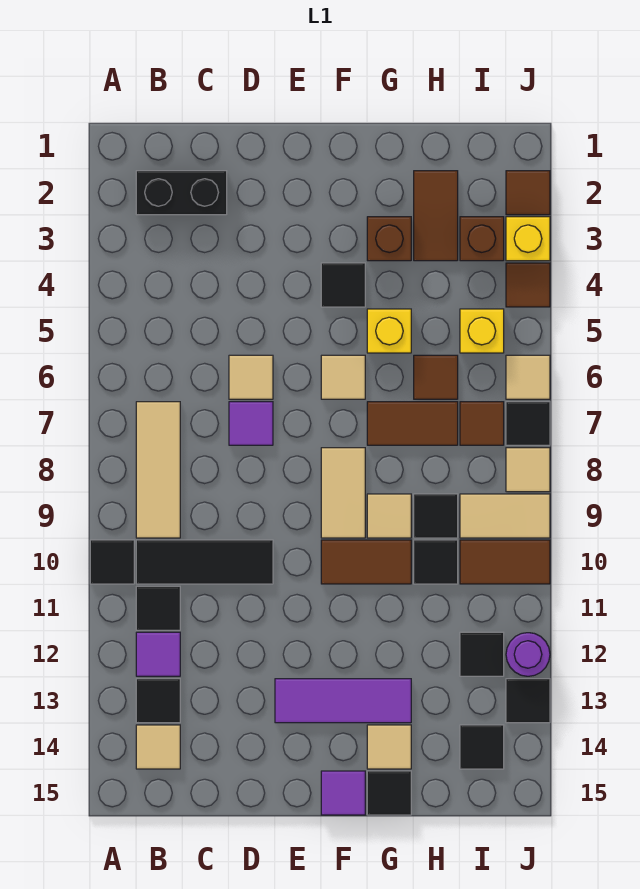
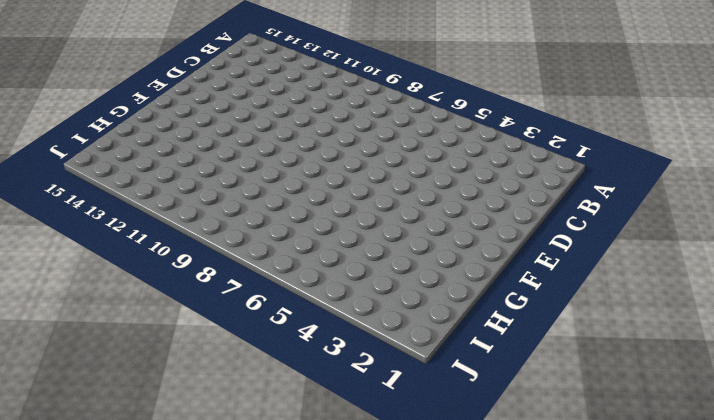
none -> black 1x1 tile [90,540,134,584]
none -> black 1x2 brick [136,171,227,215]
none -> tan 1x3 tile [136,402,180,538]
none -> black 1x3 tile [136,540,273,584]

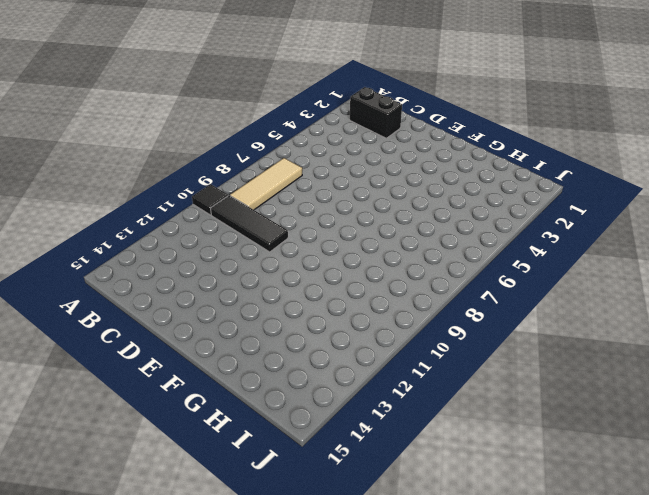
none -> black 1x1 tile [136,586,180,630]
none -> purple 1x1 tile [136,632,180,676]
none -> black 1x1 tile [136,679,180,723]
none -> tan 1x1 tile [136,725,180,769]

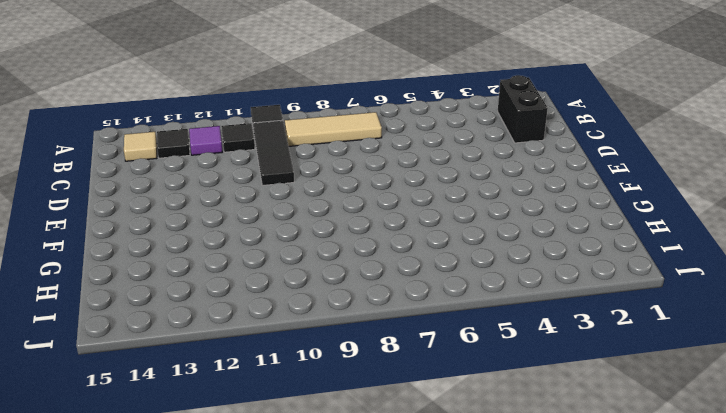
none -> tan 1x1 tile [229,355,273,399]
none -> purple 1x1 tile [229,402,273,445]
none -> purple 1x3 tile [275,679,411,723]
none -> black 1x1 tile [321,263,365,307]

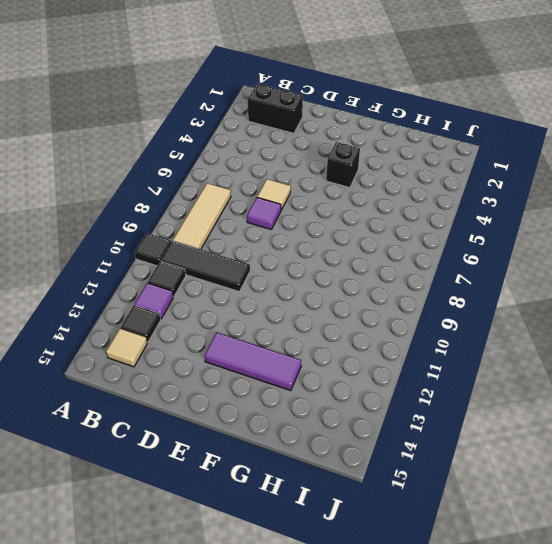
black 1x1 brick [326,142,360,188] -> black 1x1 tile [321,263,365,307]
none -> tan 1x1 tile [321,355,365,399]
none -> tan 1x2 tile [321,448,365,538]
none -> brown 1x2 tile [321,540,411,584]
none -> purple 1x1 tile [321,771,365,815]

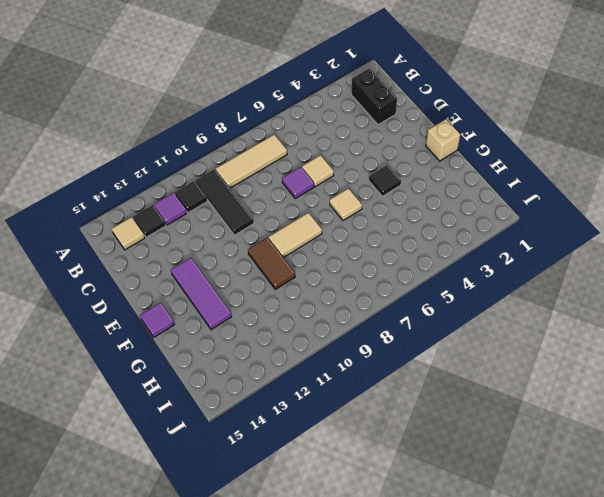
tan 1x1 brick [426,119,460,161] -> none
none -> black 1x1 tile [90,540,134,584]
none -> brown 1x1 brick [367,217,411,261]
none -> yellow 1x1 brick [367,309,411,353]
none -> brown 1x2 tile [367,402,458,445]

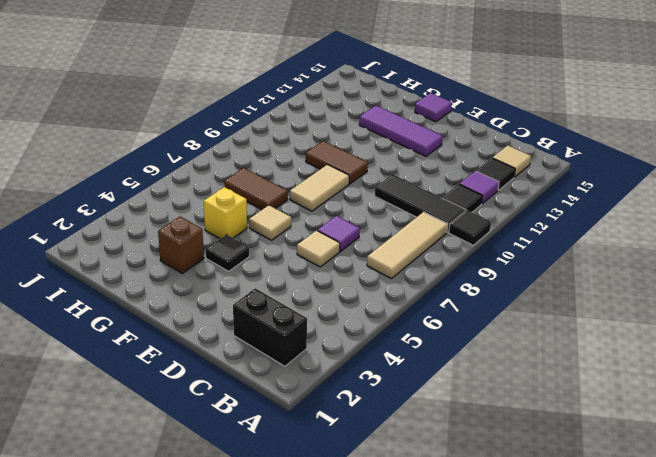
none -> tan 1x1 tile [367,494,411,538]
none -> tan 1x1 tile [367,725,411,769]
none -> black 1x1 tile [367,771,411,815]
none -> brown 1x2 tile [414,171,458,261]

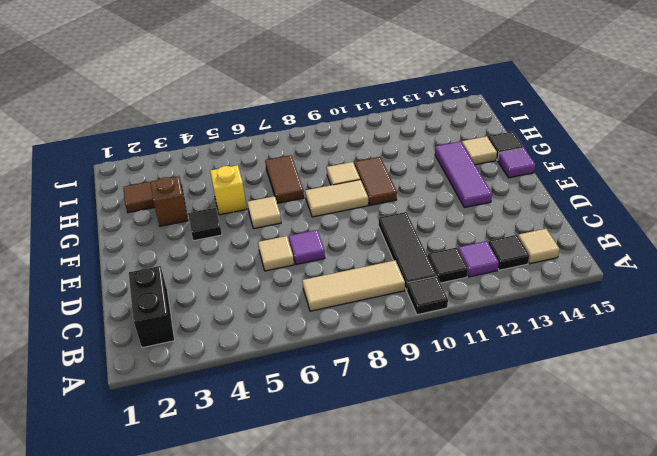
none -> brown 1x1 tile [414,355,458,399]
none -> black 1x1 tile [414,494,458,538]
none -> black 1x1 tile [414,540,458,584]
none -> brown 1x1 brick [460,217,504,261]

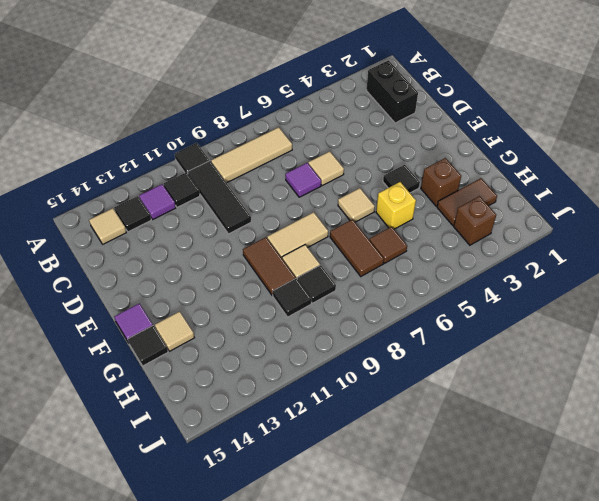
none -> purple 1x3 tile [275,679,411,723]
none -> yellow 1x1 brick [460,309,504,353]
none -> brown 1x1 tile [460,402,504,445]
none -> tan 1x2 tile [460,494,550,538]

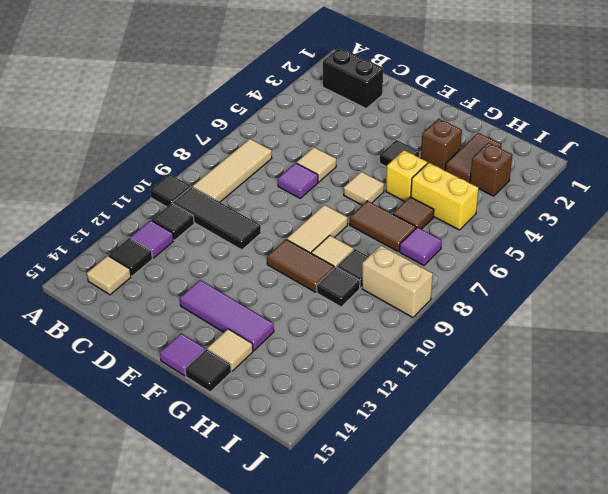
yellow 1x2 brick [411,163,479,230] -> yellow 1x1 brick [460,309,504,353]
purple 1x1 tile [400,227,442,265] -> brown 1x1 tile [460,402,504,445]
tan 1x2 brick [362,245,433,318] -> tan 1x2 tile [460,494,550,538]
none -> brown 1x2 tile [460,540,550,584]
none -> black 1x1 tile [460,632,504,676]
none -> black 1x1 tile [460,725,504,769]
none -> brown 1x1 tile [506,171,550,215]

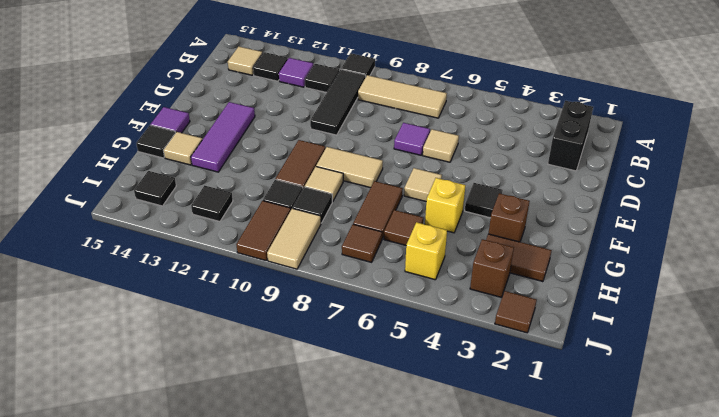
none -> yellow 1x1 brick [506,217,550,261]
none -> brown 1x1 tile [506,263,550,307]
none -> tan 1x1 tile [506,355,550,399]
none -> black 1x1 tile [506,402,550,445]

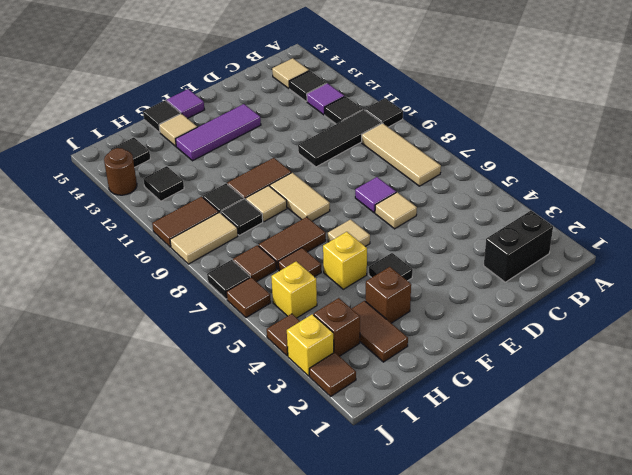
brown 1x1 tile [226,277,271,318] -> tan 1x1 tile [506,355,550,399]
brown 1x1 round brick [104,148,137,195] -> black 1x1 tile [506,679,550,723]
none -> tan 1x1 tile [506,448,550,492]
none -> purple 1x1 round brick [506,633,550,676]

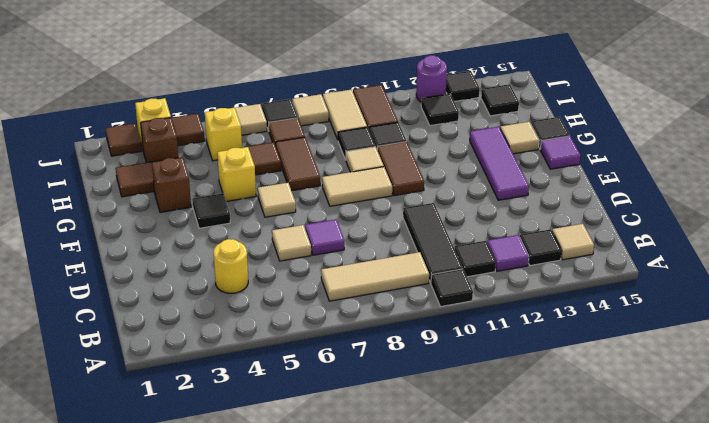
yellow 1x1 round brick [214,239,248,293] -> none
none -> black 1x2 brick [136,171,227,215]

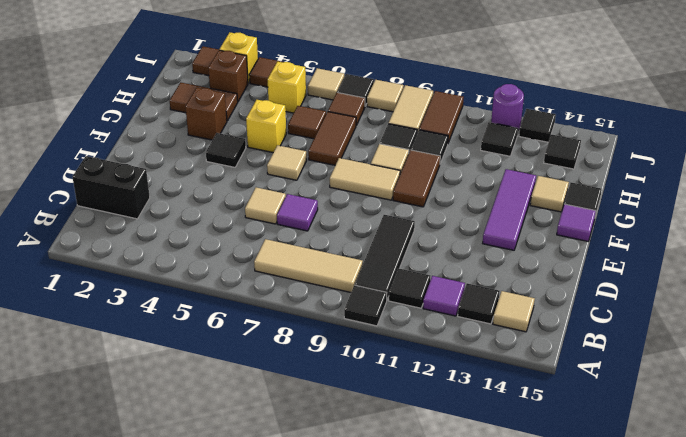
black 1x2 brick [73,156,150,219] -> black 1x2 brick turned to [136,171,227,215]

